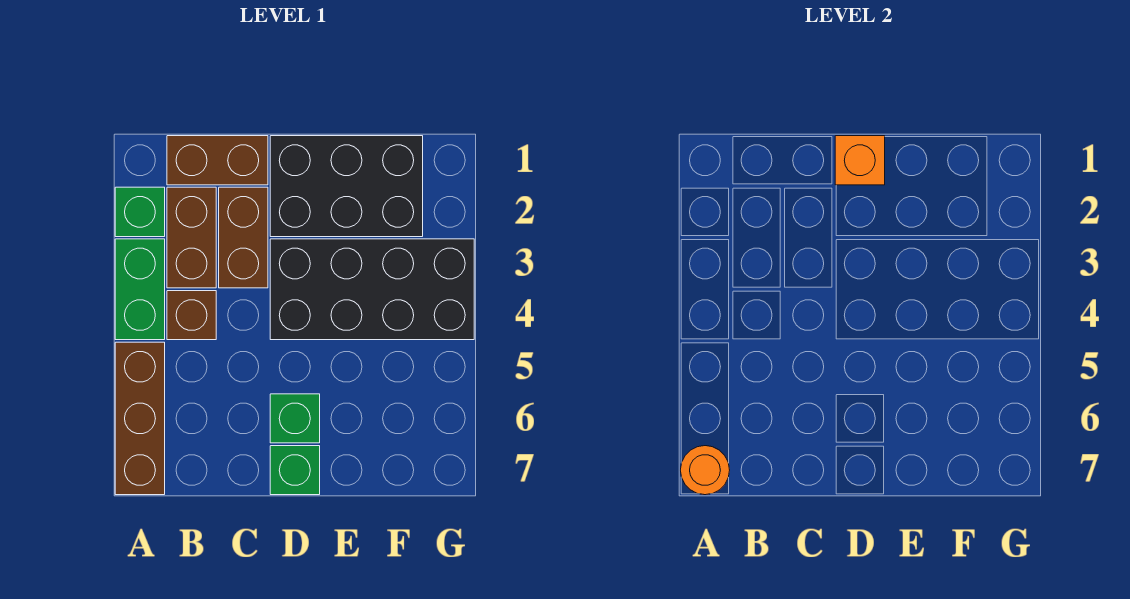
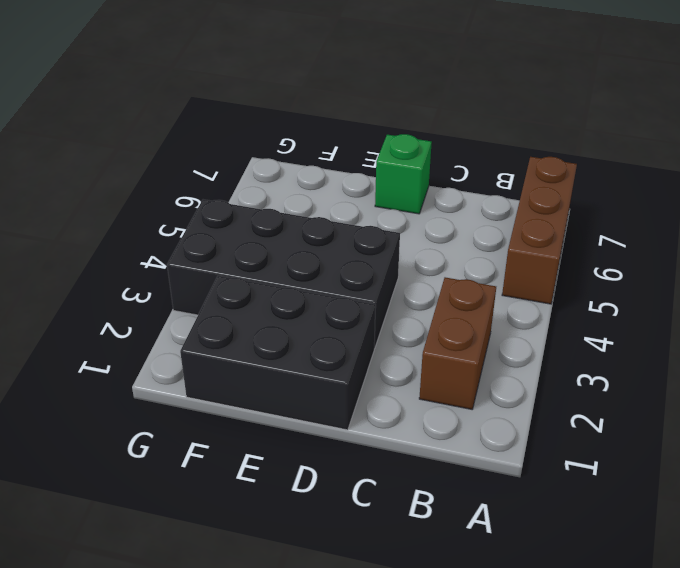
none -> green 1x1 brick [115,187,165,237]
none -> green 1x2 brick [115,239,165,340]
none -> brown 1x2 brick [167,136,268,185]

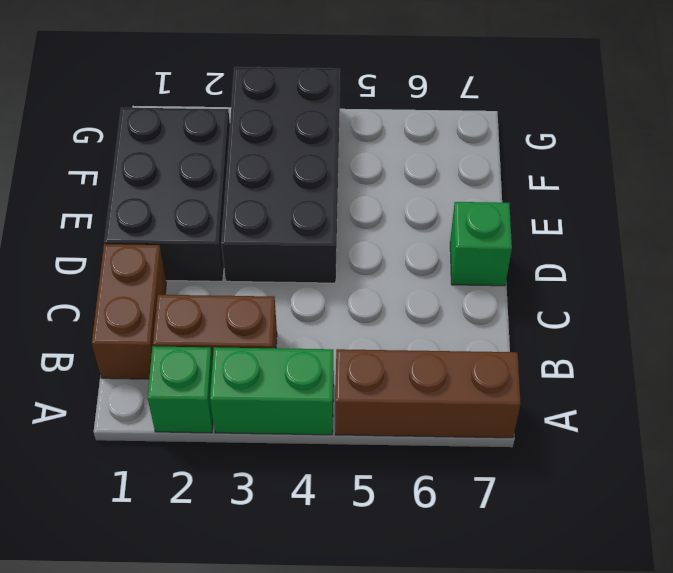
none -> brown 1x1 brick [167,291,216,340]
none -> brown 1x2 brick [219,187,268,288]
none -> green 1x1 brick [270,394,320,443]

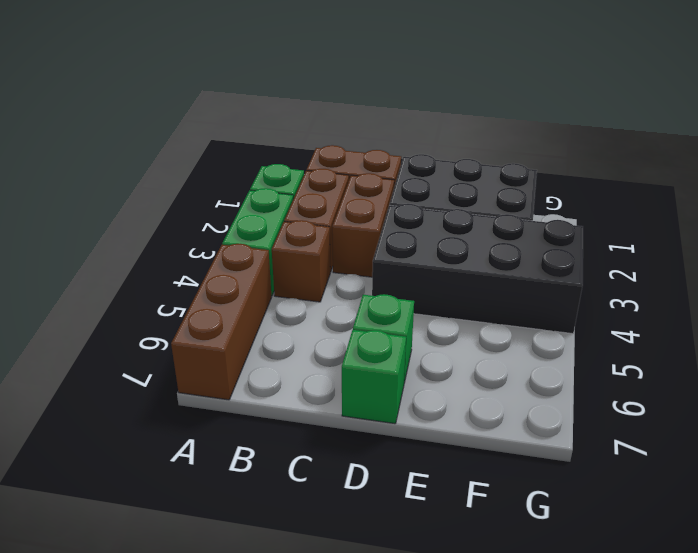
none -> orange 1x1 round brick [680,446,730,495]
none -> orange 1x1 brick [835,136,885,185]

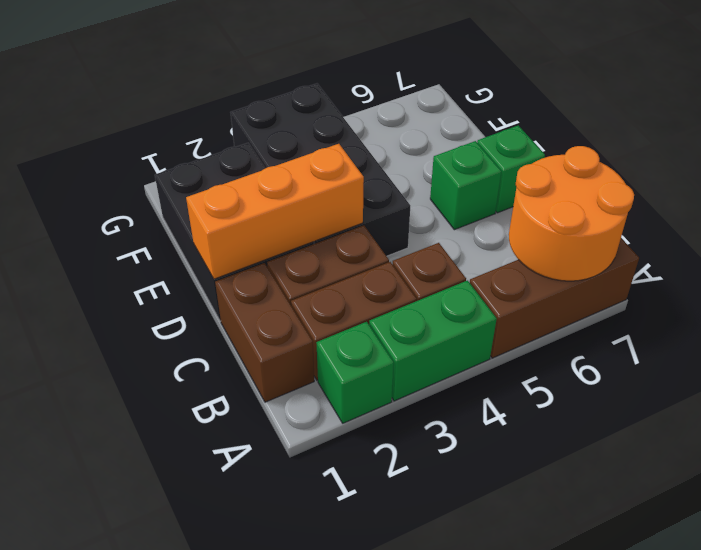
orange 2x2 round brick [509,146,634,281] -> orange 1x1 round brick [680,446,730,495]
orange 1x3 brick [186,144,364,279] -> orange 1x1 brick [835,136,885,185]

